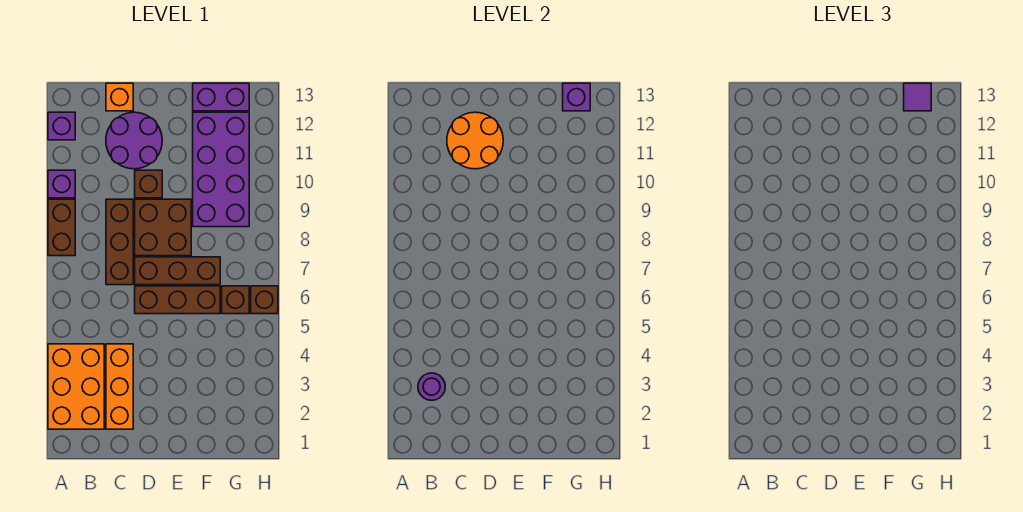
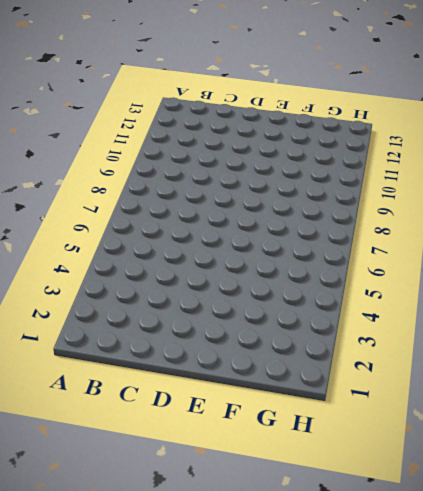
none -> orange 2x3 brick [48,344,104,429]
none -> brown 1x2 brick [48,199,75,256]
none -> purple 1x1 brick [48,170,75,198]

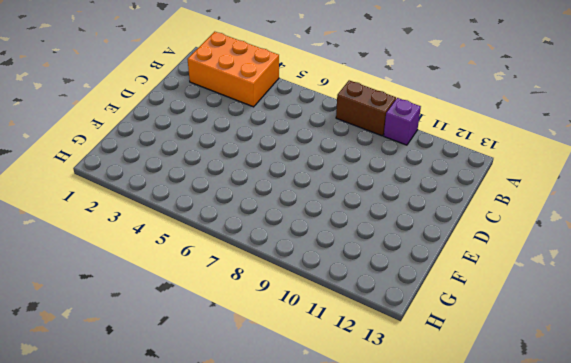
none -> purple 1x1 brick [48,112,75,140]
none -> orange 1x3 brick [106,344,133,429]
none -> brown 1x3 brick [106,199,133,285]

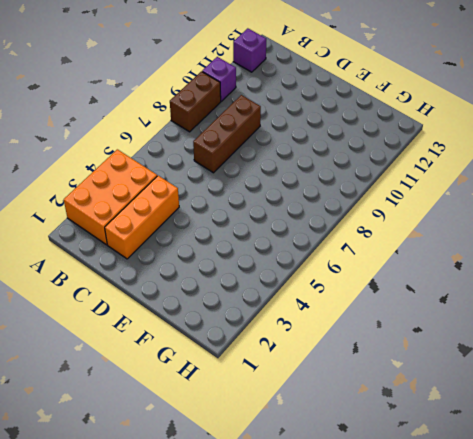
none -> purple 2x2 round brick [106,112,162,169]
none -> orange 1x1 brick [106,83,133,111]
none -> brown 1x3 brick [135,286,220,314]

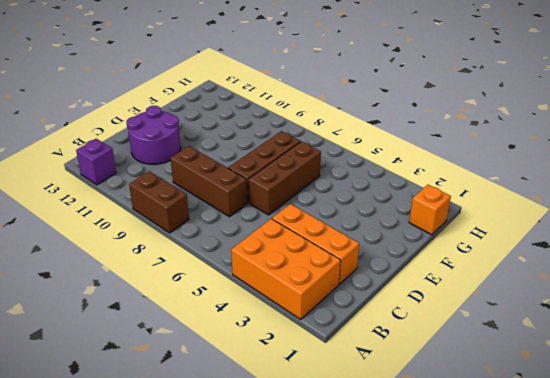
orange 1x1 brick [409,185,451,235] -> orange 1x1 brick moved to [106,83,133,111]
none -> purple 1x1 brick [48,170,75,198]
none -> brown 2x2 brick [135,199,191,256]
none -> brown 1x1 brick [135,170,162,198]

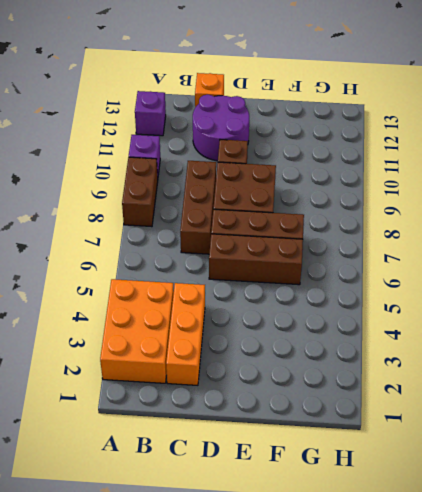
none -> purple 2x4 brick [193,112,249,227]
none -> purple 1x2 brick [193,83,249,111]
none -> brown 1x1 brick [222,286,249,314]

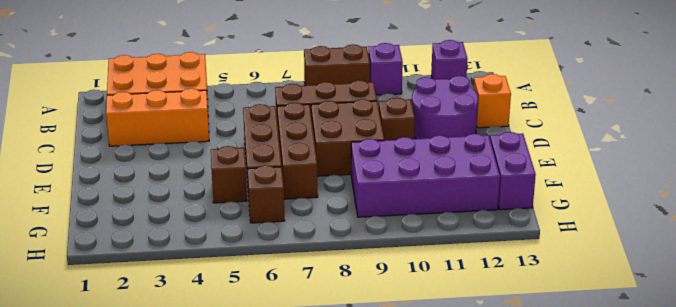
brown 1x1 brick [211,146,247,203] -> brown 1x1 brick moved to [251,286,278,314]
none -> purple 1x1 round brick [418,373,445,400]
none -> orange 2x2 round brick [447,112,503,169]
none -> purple 1x1 brick [563,83,590,111]

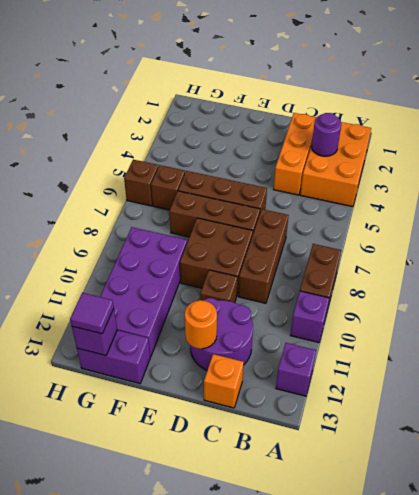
orange 1x1 round brick [185,300,217,349] -> orange 2x2 round brick [447,112,503,169]

